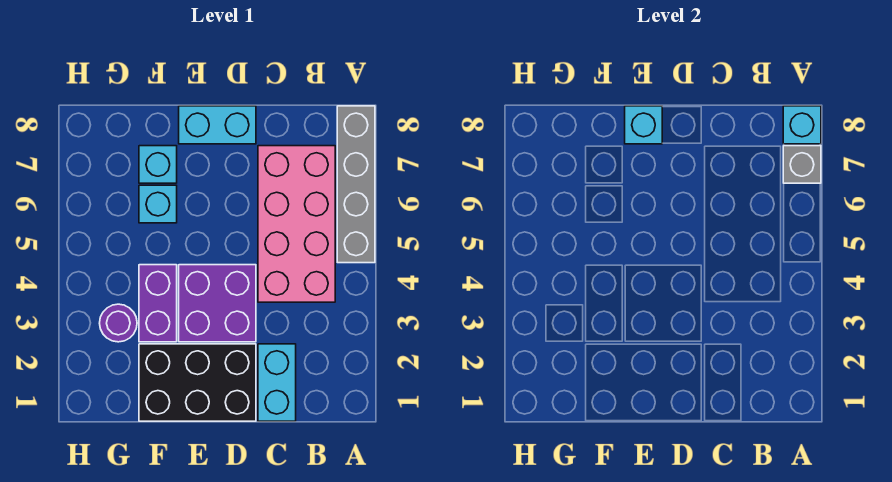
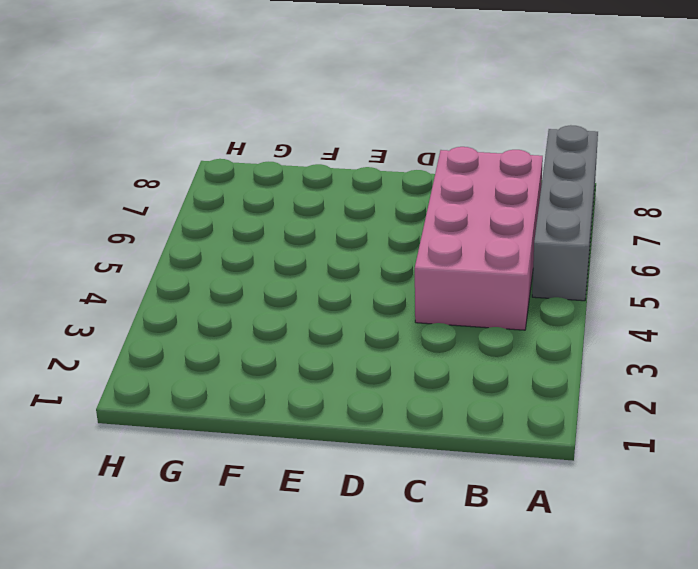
none -> cyan 1x2 brick [258,344,296,421]
none -> black 2x3 brick [139,344,256,421]
none -> purple 2x2 brick [179,265,256,342]

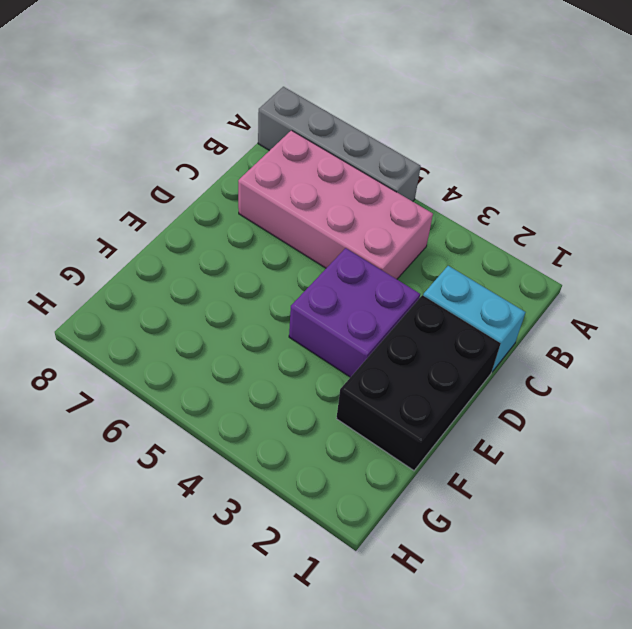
none -> cyan 1x2 brick [179,106,256,144]
none -> purple 1x2 brick [139,265,177,342]
none -> cyan 1x1 brick [139,185,177,223]

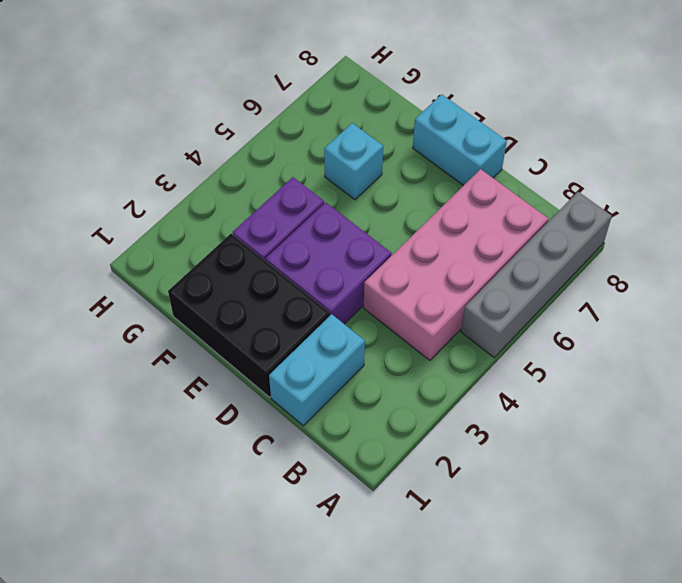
none -> cyan 1x1 brick [139,146,177,183]
none -> purple 1x1 round brick [100,304,137,342]
none -> grey 1x1 brick [783,146,821,183]

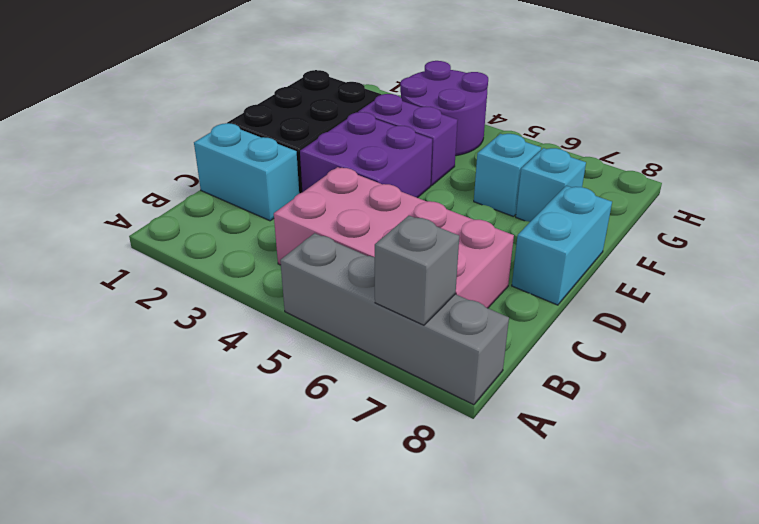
purple 2x2 round brick [400,61,488,156] -> purple 1x1 round brick [100,304,137,342]
none -> cyan 1x1 brick [783,106,821,144]
none -> cyan 1x1 brick [625,106,662,144]

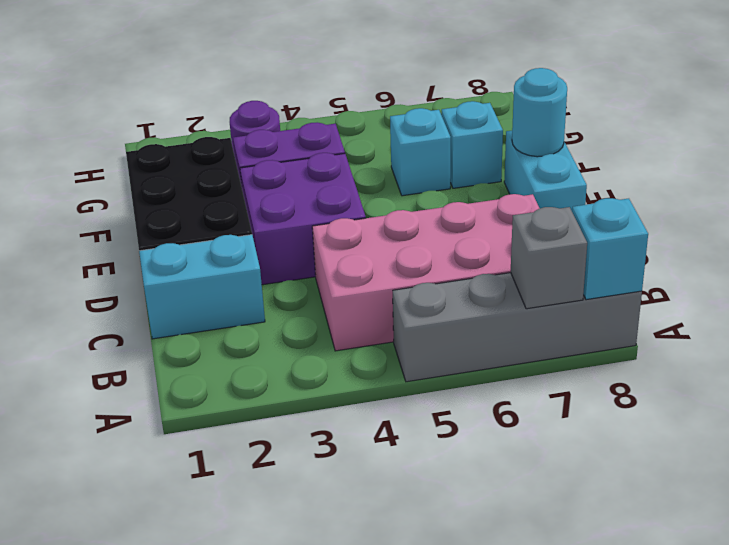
cyan 1x1 round brick [512,68,567,157] -> cyan 1x1 brick [625,106,662,144]

